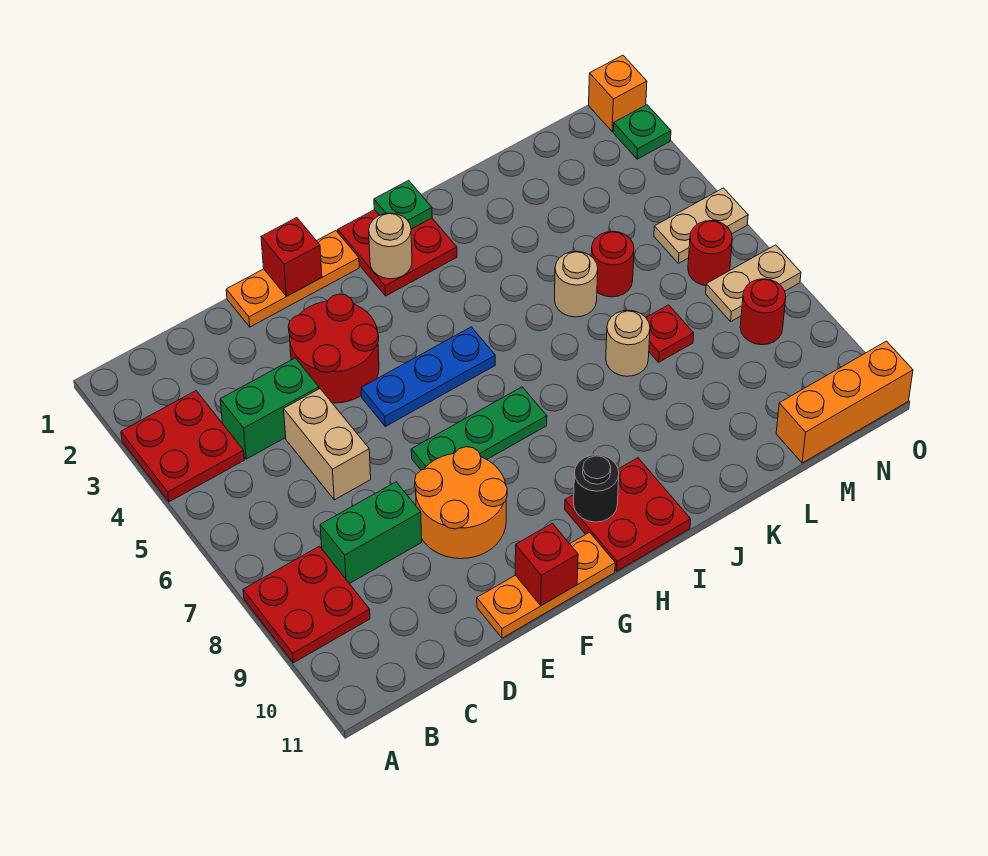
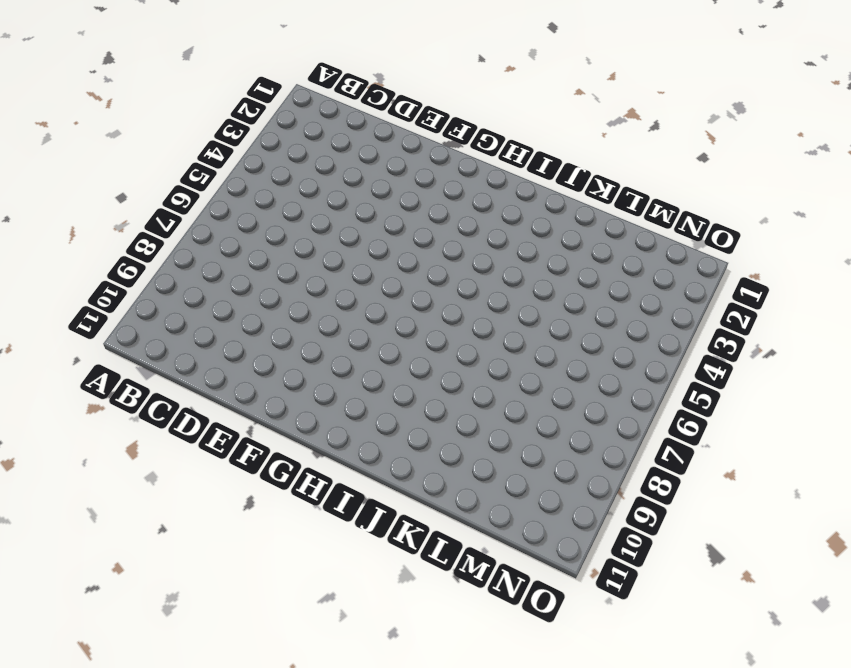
none -> red 2x2 plate [121,391,244,502]
none -> red 2x2 plate [243,546,370,663]
none -> green 1x2 brick [220,358,319,459]

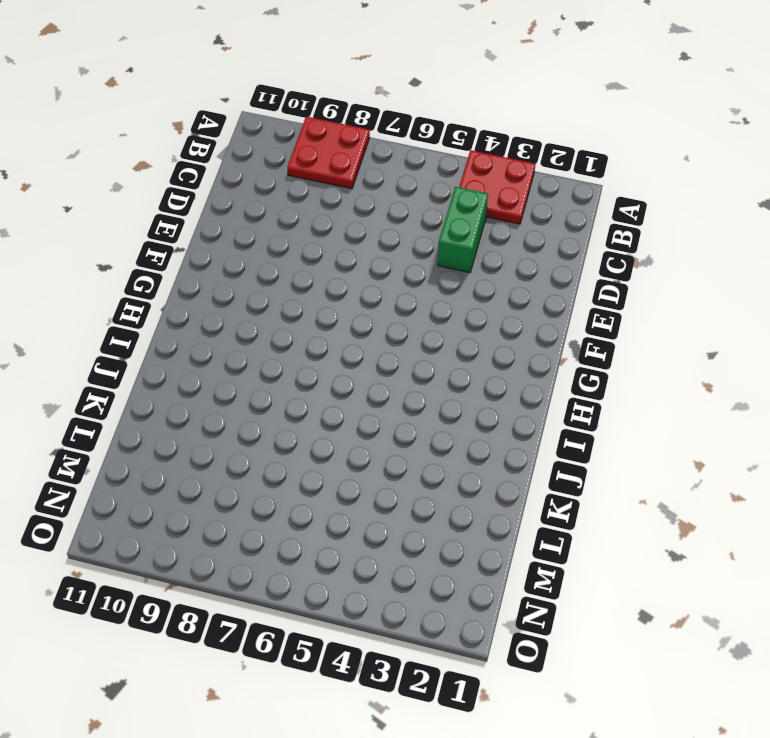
none -> green 1x2 brick [320,482,422,584]
none -> tan 1x2 brick [284,389,371,500]
none -> orange 1x3 plate [226,231,359,327]

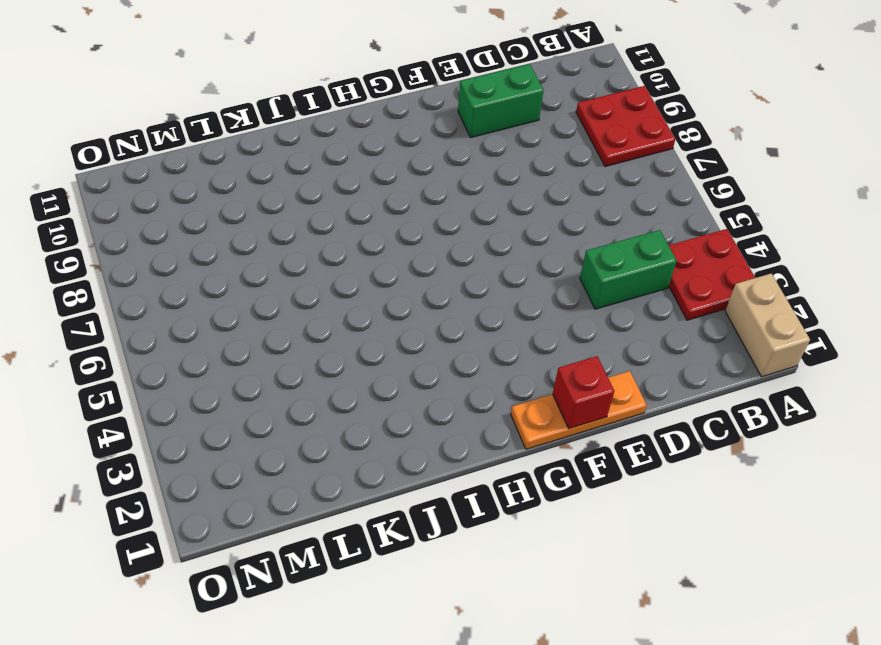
tan 1x2 brick [725,273,810,377] -> tan 1x2 brick moved to [284,389,371,500]
green 1x2 brick [458,64,544,138] -> green 1x2 brick moved to [320,482,422,584]
none -> red 2x2 round brick [288,294,379,403]
none -> orange 2x2 round brick [415,447,507,559]
none -> orange 1x3 plate [477,532,615,638]

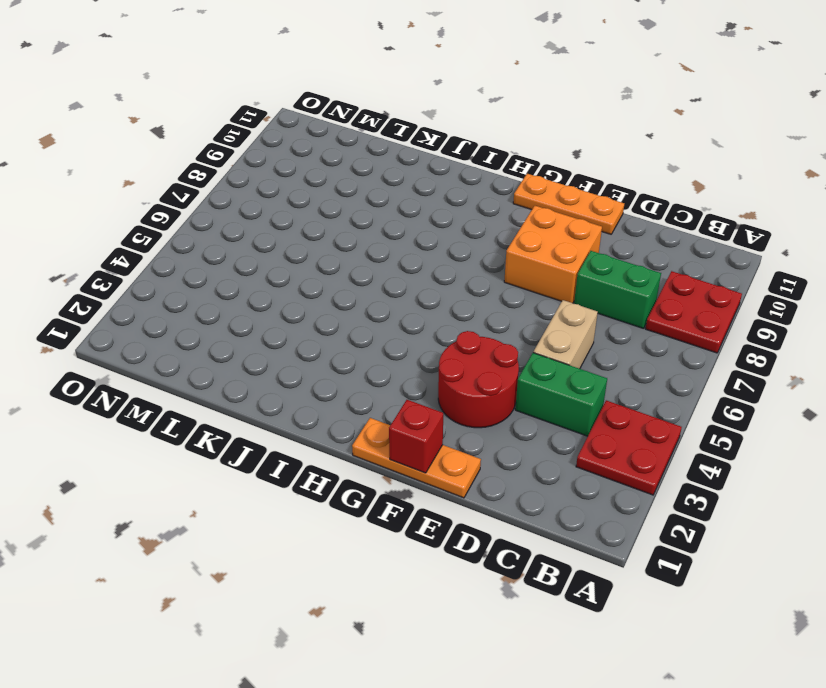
orange 2x2 brick [504,206,602,303] -> orange 2x2 round brick [415,447,507,559]
none -> blue 1x3 plate [361,327,495,426]
none -> green 1x3 plate [411,387,547,470]
none -> red 2x2 plate [338,210,457,296]

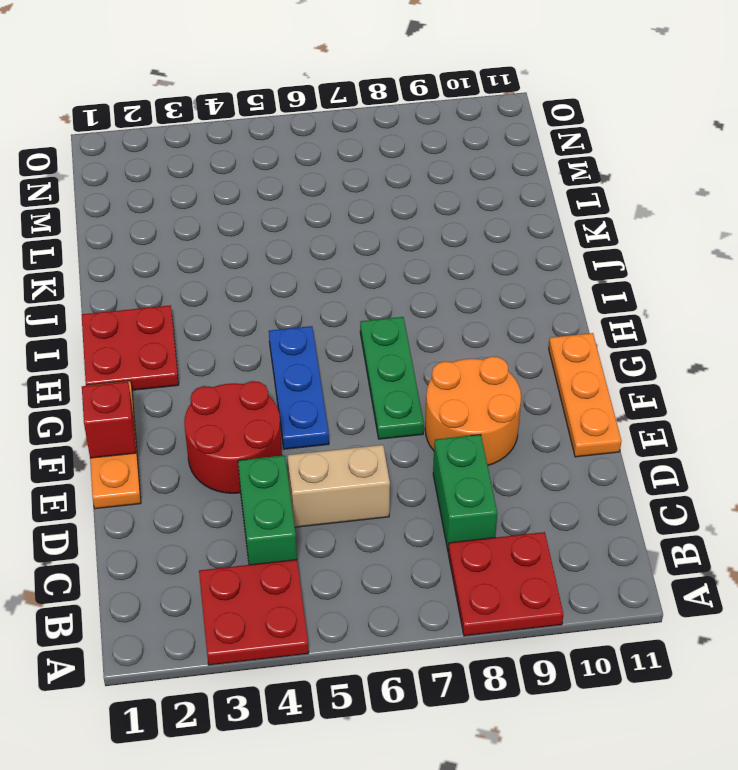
none -> red 2x2 plate [565,458,691,571]
none -> tan 1x1 round brick [555,251,598,317]
none -> tan 1x1 round brick [606,310,650,376]

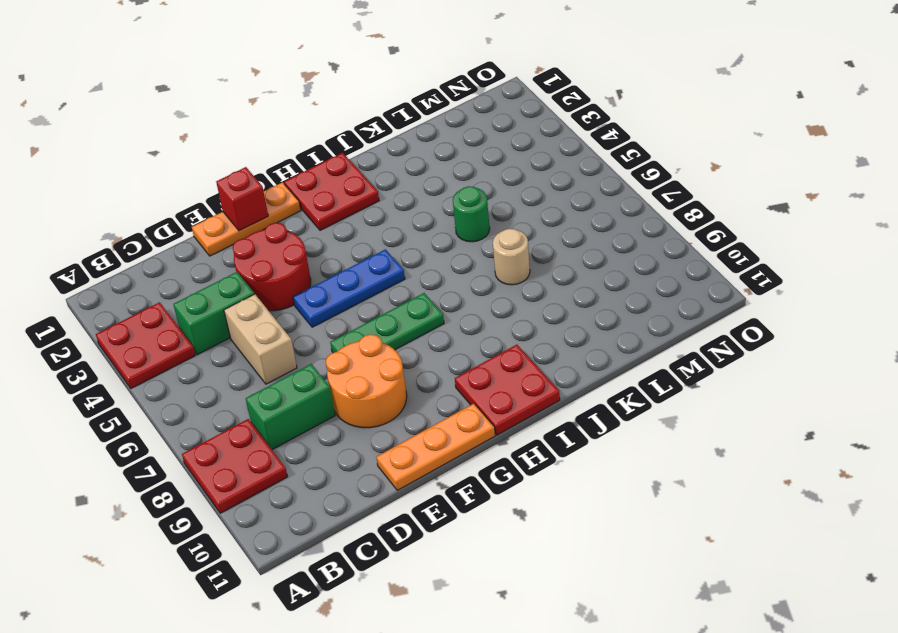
green 1x1 round brick [453,186,490,242] -> tan 1x1 round brick [555,251,598,317]
none -> red 1x1 round brick [591,231,634,297]
none -> red 1x1 plate [646,305,694,362]
none -> orange 1x3 brick [776,341,913,463]

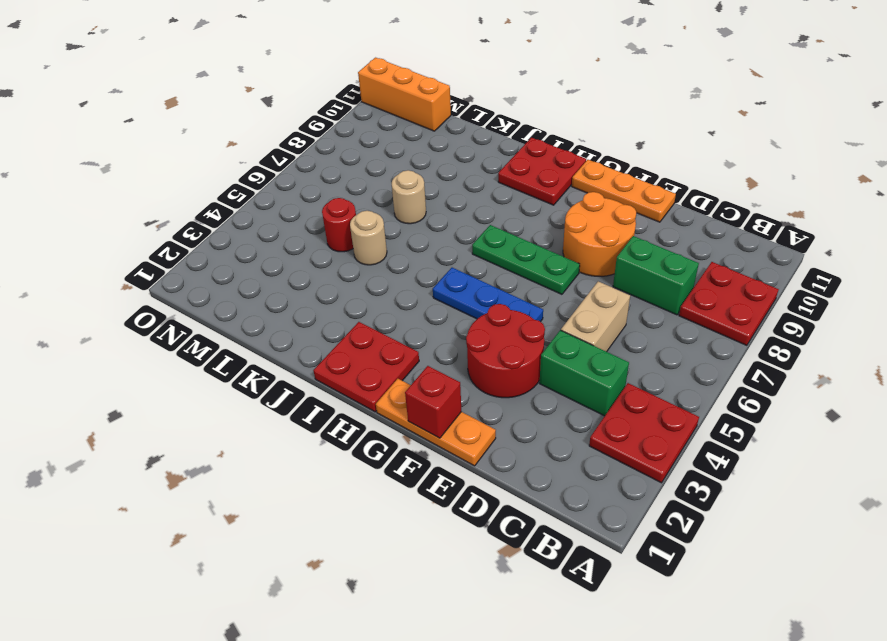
none -> red 1x1 plate [646,305,694,362]
none -> tan 1x2 plate [654,188,748,263]
none -> red 1x1 round brick [688,221,732,286]

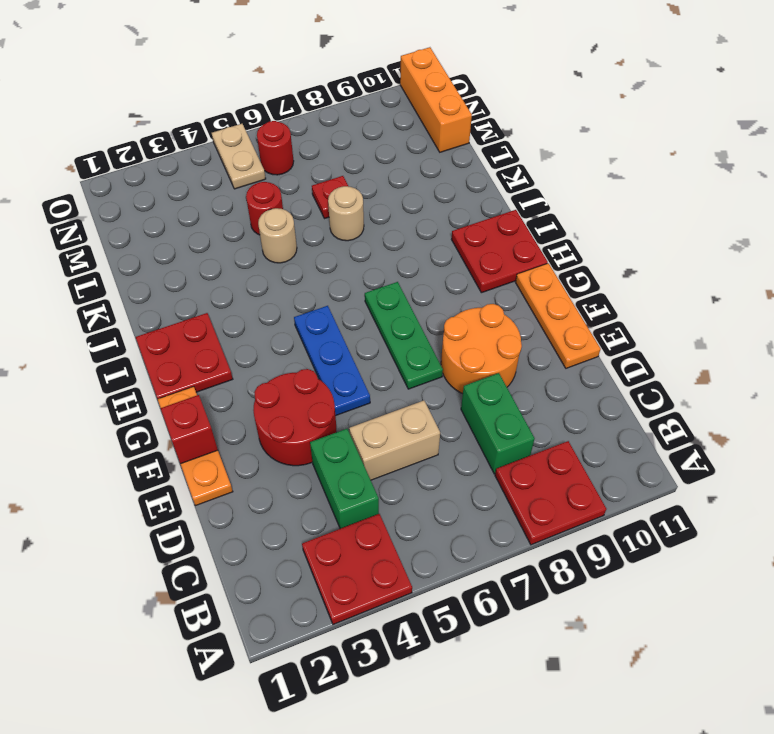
none -> tan 1x2 plate [706,245,801,321]
none -> red 1x1 round brick [740,279,786,345]
none -> orange 1x1 brick [589,55,647,131]

